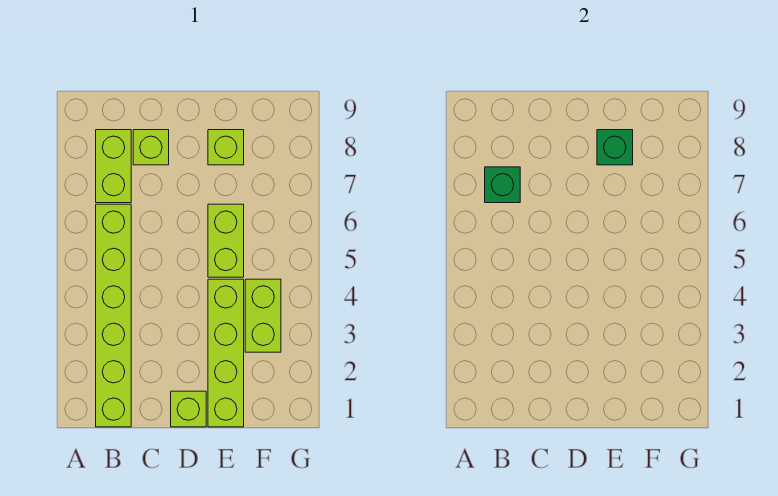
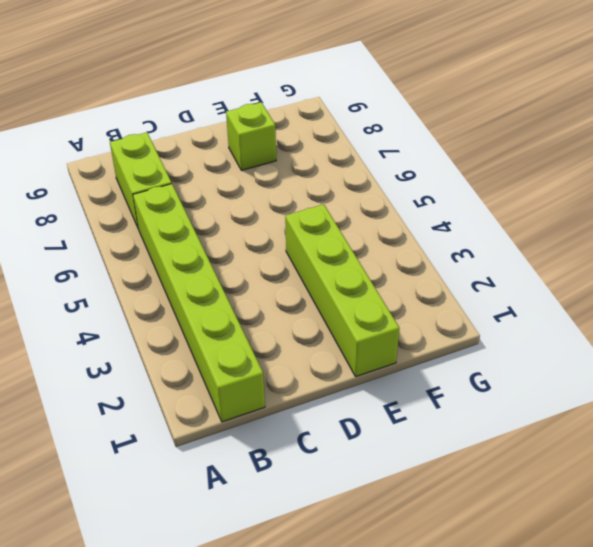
none -> lime 1x1 brick [133,130,169,165]
none -> lime 1x1 brick [171,391,206,427]

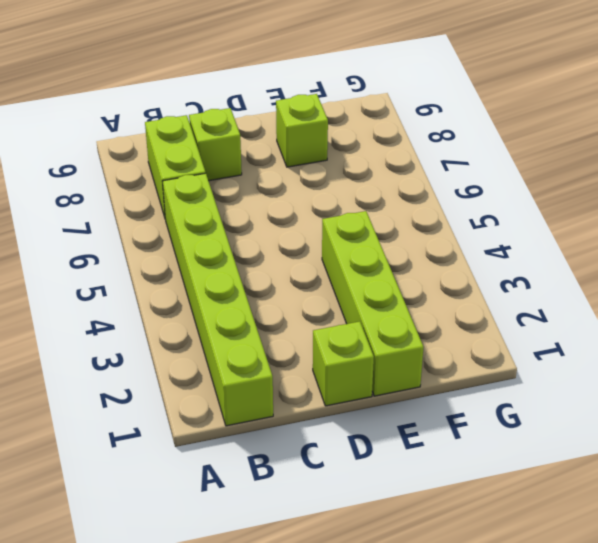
none -> lime 1x2 brick [208,204,244,277]
none -> lime 1x2 brick [245,279,281,352]

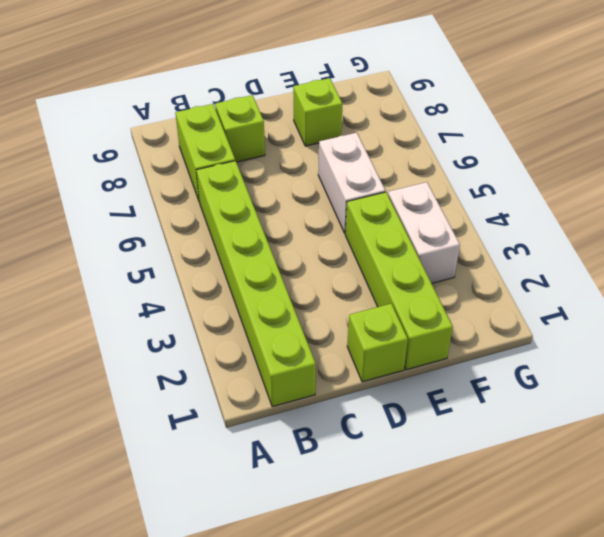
white 1x2 brick [318,133,385,233] -> lime 1x2 brick [208,204,244,277]
white 1x2 brick [388,182,460,284] -> lime 1x2 brick [245,279,281,352]
none -> green 1x1 brick [485,167,520,203]
none -> green 1x1 brick [597,130,633,165]

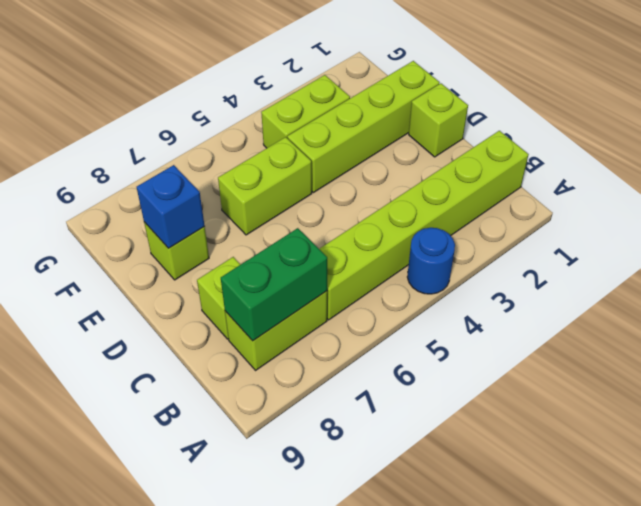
blue 1x1 round brick [407,228,455,294] -> none
green 1x2 brick [221,228,327,341] -> green 1x1 brick [485,167,520,203]
blue 1x1 brick [137,165,205,248] -> green 1x1 brick [597,130,633,165]

